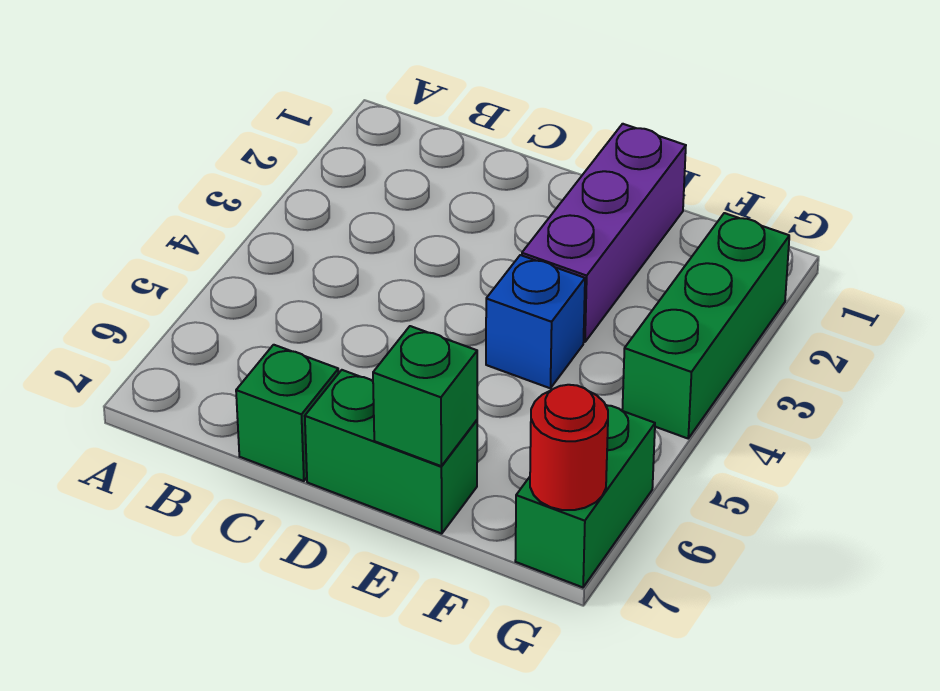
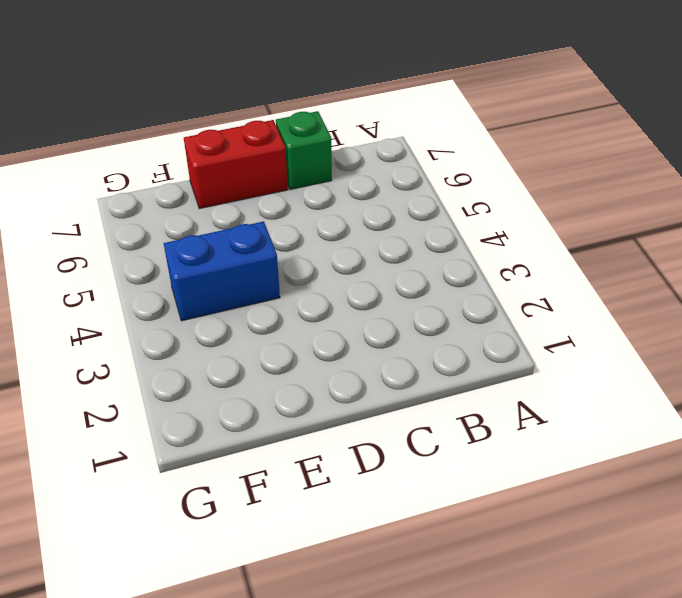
red 1x2 brick [184,120,288,209] -> green 1x2 brick [305,370,477,534]
blue 1x2 brick [164,221,280,321] -> blue 1x1 brick [486,255,585,388]
none -> purple 1x3 brick [522,124,686,342]
none -> green 1x3 brick [622,213,789,438]

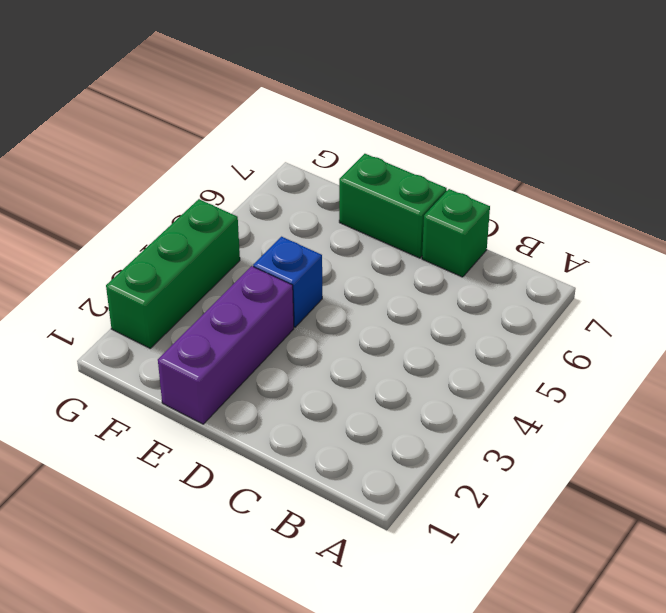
none -> green 1x2 brick [515,405,655,587]
none -> green 1x1 brick [373,326,477,466]

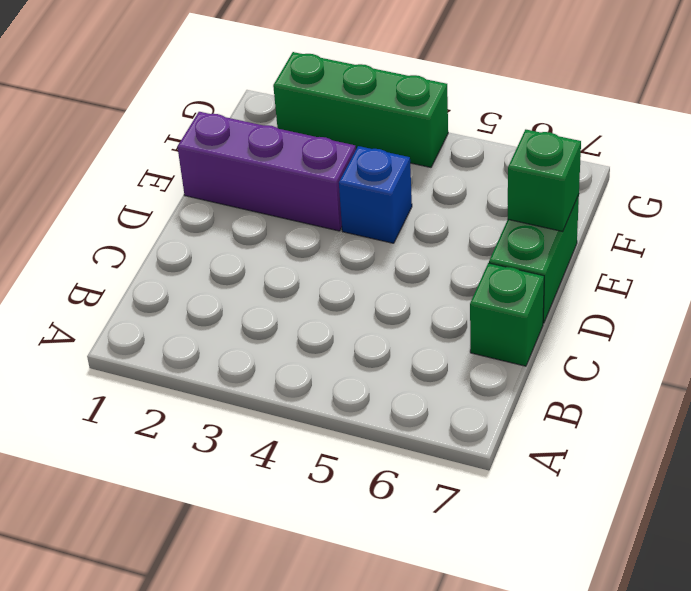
none -> green 1x2 brick [515,405,655,587]
none -> red 1x1 round brick [530,385,608,510]

